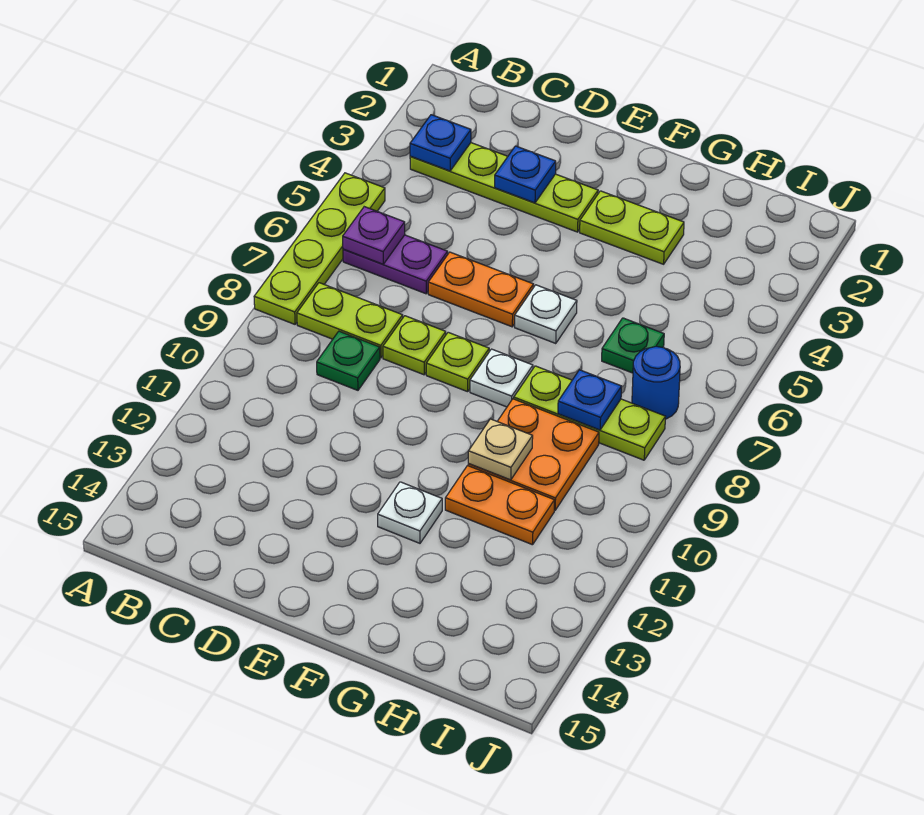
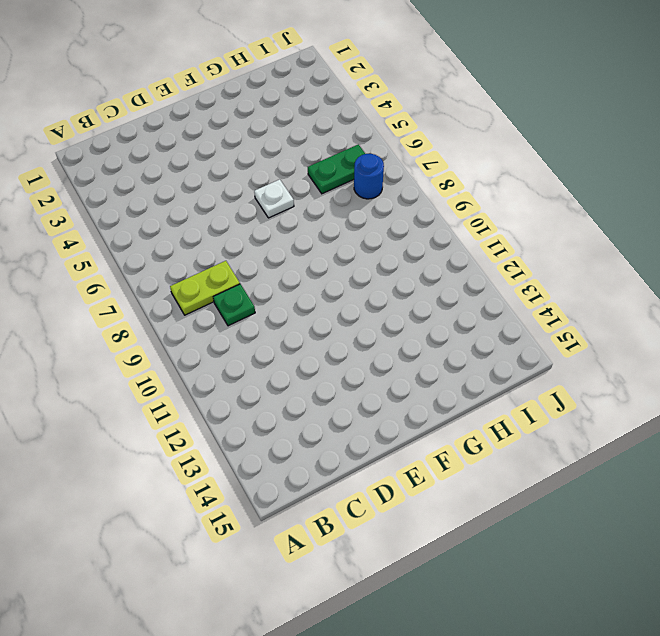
green 1x2 plate [308,144,365,194] -> green 1x1 plate [602,318,664,373]
none -> lime 1x4 plate [254,173,385,324]
none -> lime 1x4 plate [410,143,598,232]
none -> purple 1x2 plate [343,235,448,294]

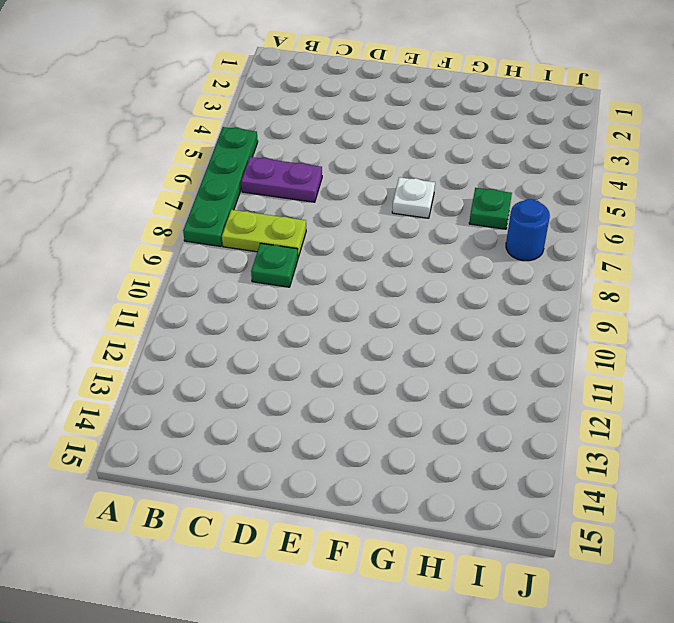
green 1x4 plate [183,127,258,246] -> lime 1x4 plate [254,173,385,324]
none -> lime 1x4 plate [410,143,598,232]
none -> orange 1x2 plate [428,252,534,327]
none -> lime 1x1 plate [383,316,446,375]

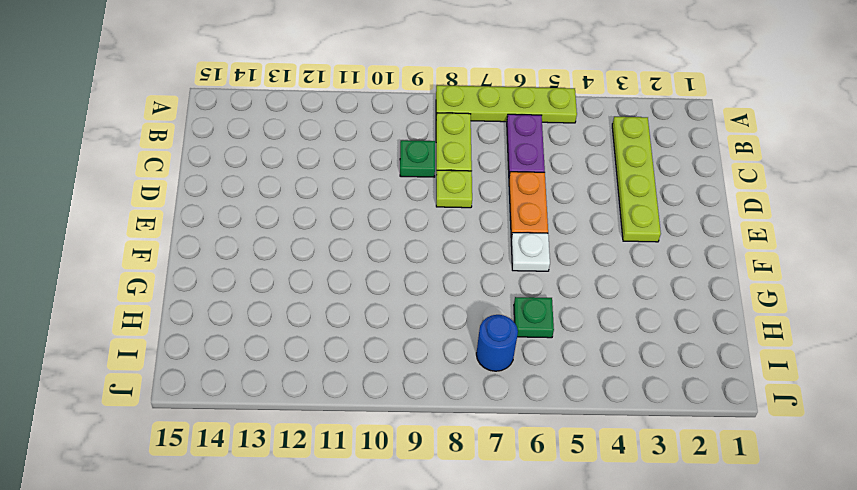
none -> lime 1x1 plate [426,332,489,392]
none -> lime 1x2 plate [580,191,684,264]
none -> white 1x1 plate [470,349,533,407]

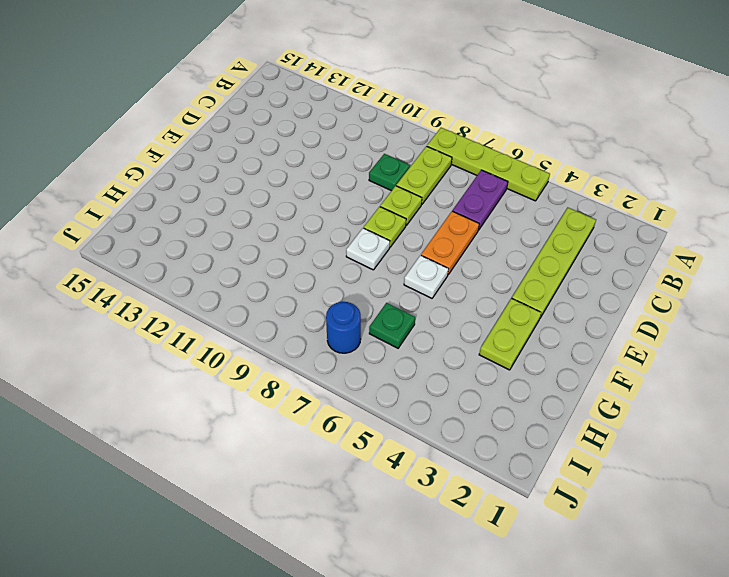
none -> white 1x1 plate [378,482,442,543]
none -> lime 1x3 plate [514,366,665,460]
none -> orange 2x2 plate [468,399,599,510]

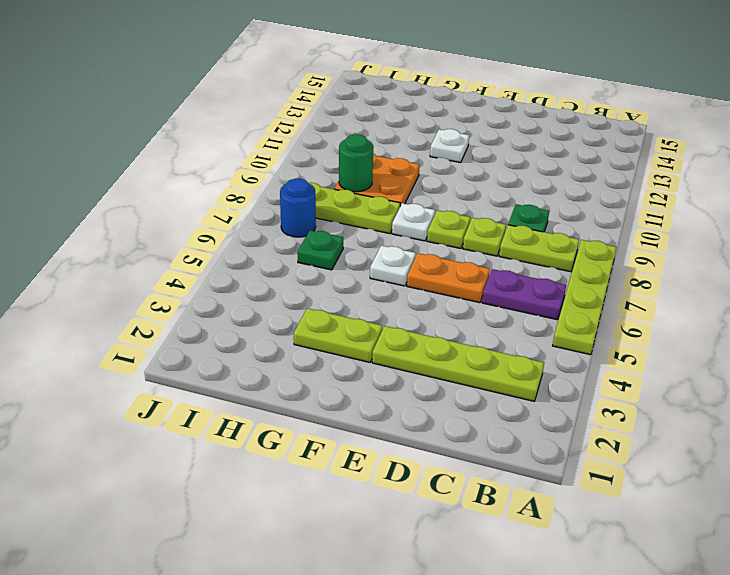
green 1x1 round brick [339,134,373,192] -> none
none -> orange 1x2 plate [445,466,554,545]
none -> blue 1x1 plate [410,115,471,171]
none -> purple 1x1 plate [343,207,405,264]

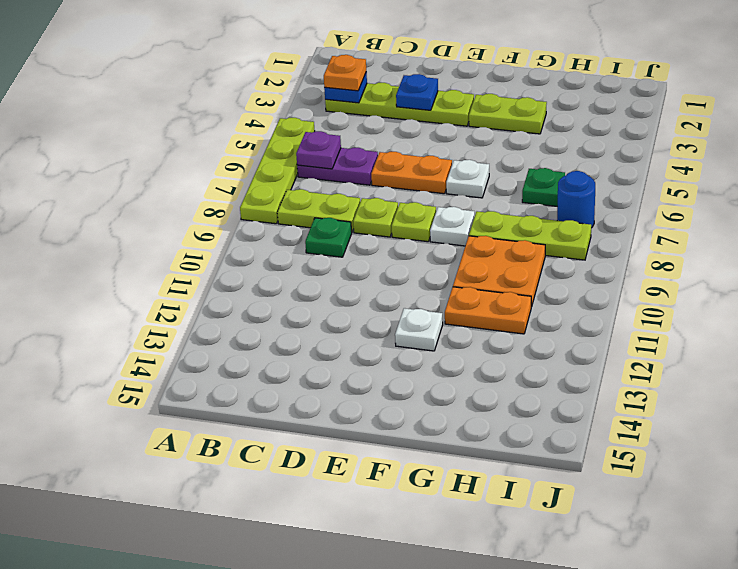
orange 1x1 plate [324,55,366,91] -> none
none -> tan 1x1 plate [468,419,533,480]
none -> blue 1x1 plate [558,370,621,430]

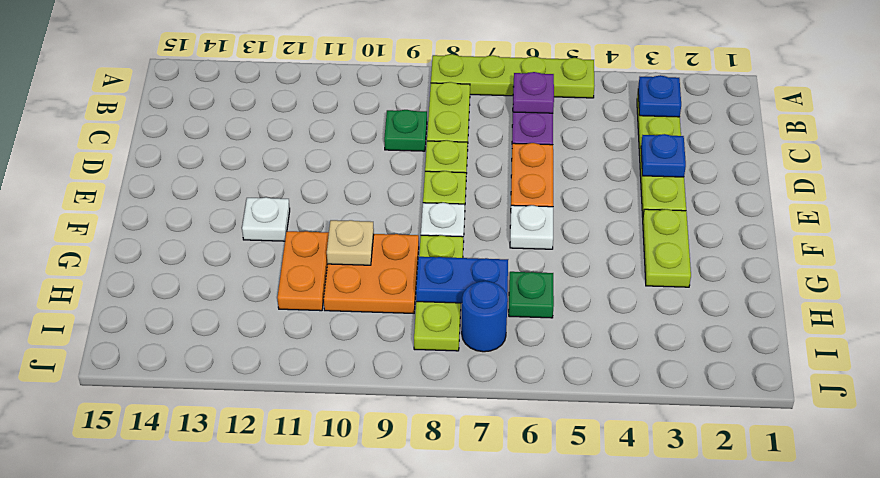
blue 1x2 plate [416,257,508,303] -> blue 1x1 plate [558,370,621,430]

